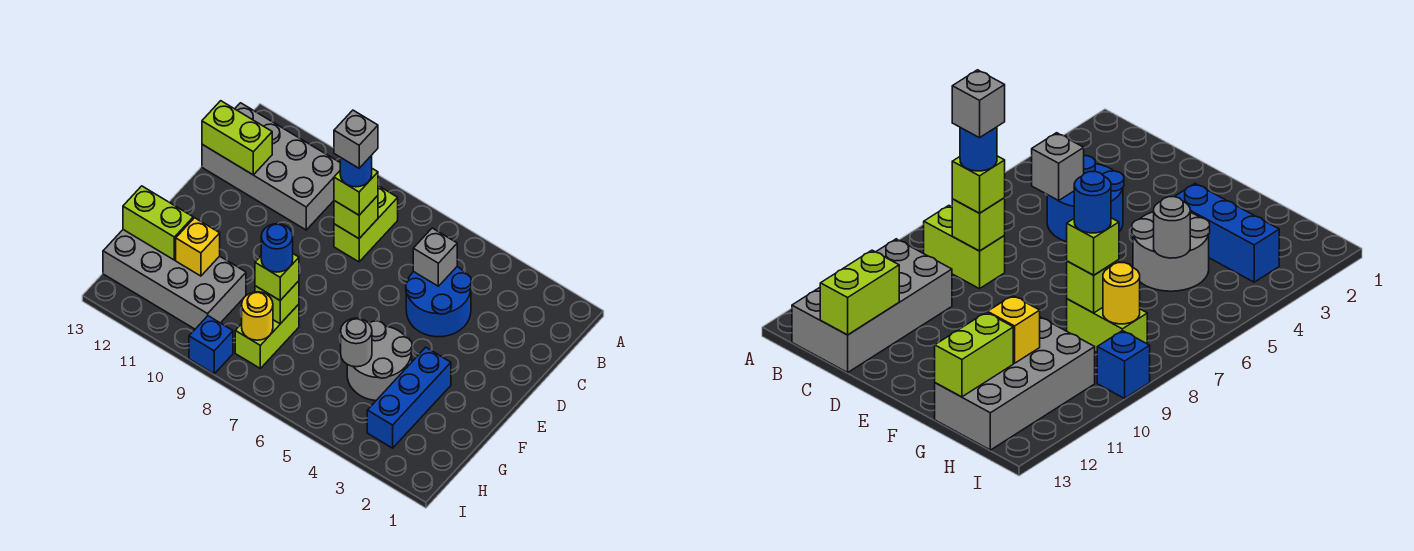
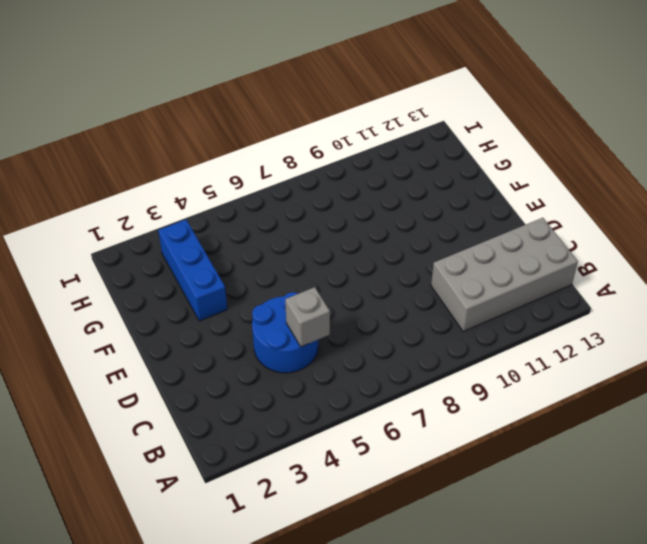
none -> lime 1x2 brick [334,186,398,262]
none -> grey 2x2 round brick [347,321,412,401]
none -> lime 1x2 brick [235,304,299,368]

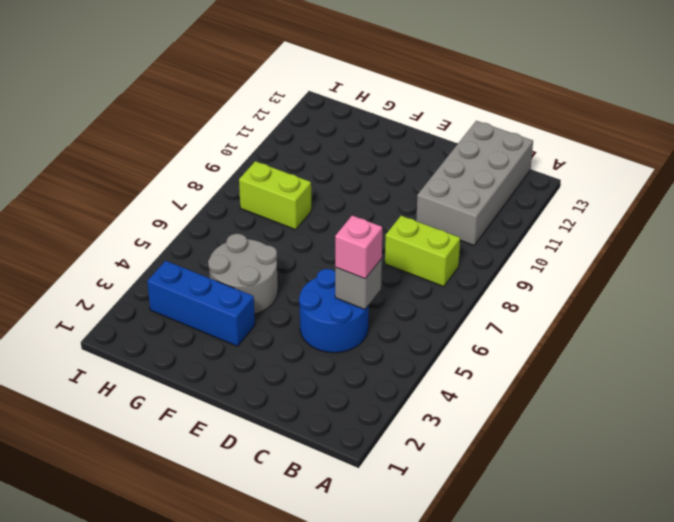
pink 1x1 brick [335,215,382,279] -> none
none -> grey 2x4 brick [103,230,246,329]
none -> blue 1x1 brick [189,316,233,374]
none -> lime 1x1 brick [334,196,378,238]

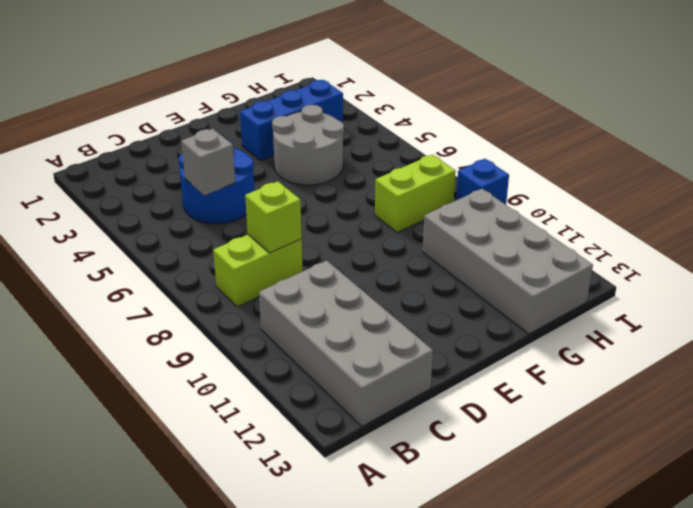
none -> lime 1x2 brick [202,101,272,175]
none -> grey 1x1 round brick [341,318,372,367]
none -> lime 1x1 brick [255,281,299,324]

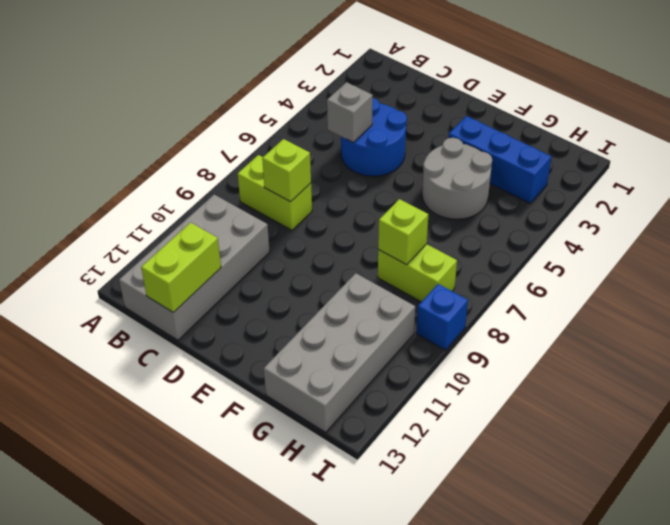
none -> grey 1x1 round brick [341,318,372,367]
none -> yellow 1x1 brick [176,218,220,276]
none -> lime 1x2 brick [123,186,193,260]

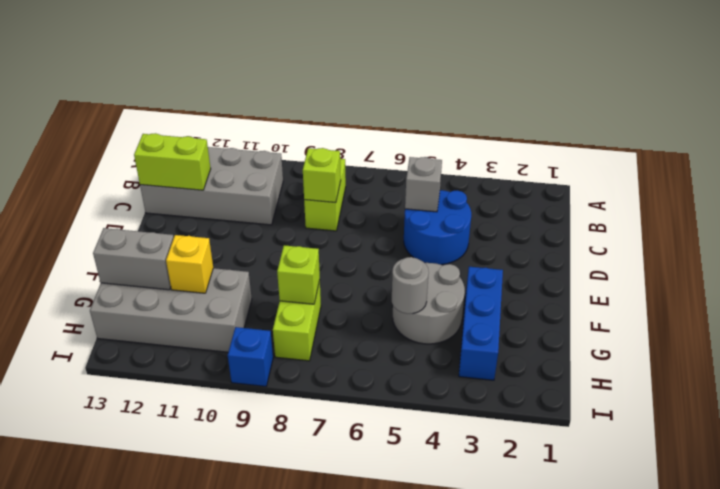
grey 1x2 brick [93,228,174,290] -> lime 1x2 brick [123,186,193,260]
none -> yellow 1x1 round brick [242,292,273,340]
none -> lime 1x1 brick [334,169,378,215]
none -> lime 1x1 brick [255,254,299,300]

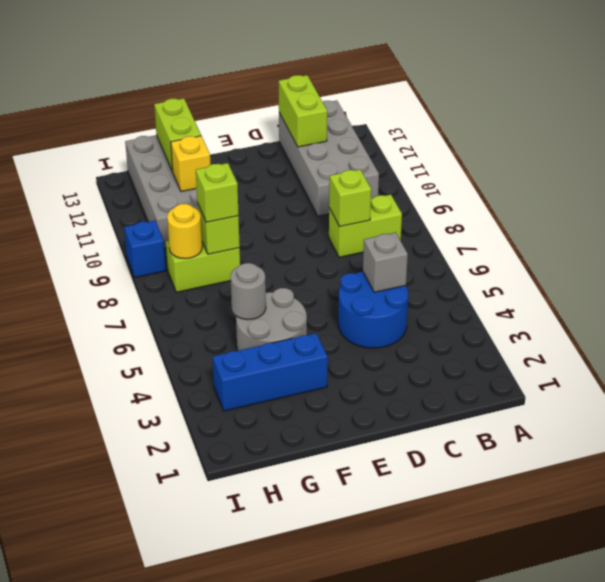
none -> lime 1x1 brick [334,169,378,215]
none -> blue 1x1 round brick [340,155,372,187]
none -> blue 1x1 round brick [261,224,293,272]

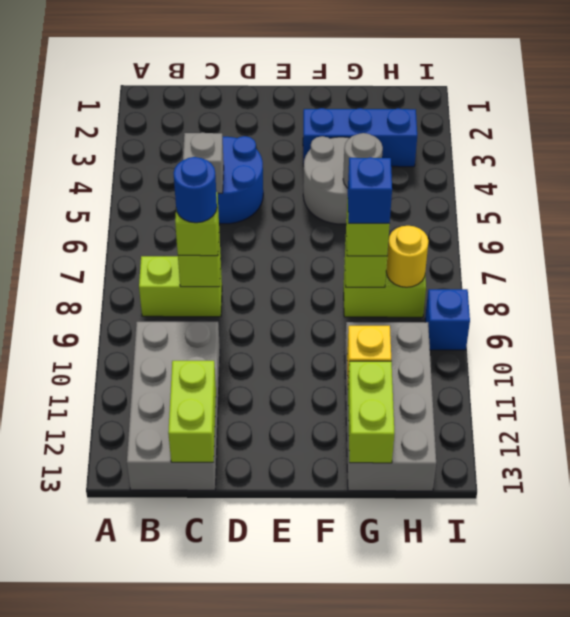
blue 1x1 brick [348,157,392,223] -> blue 1x1 round brick [261,224,293,272]
none -> grey 1x1 brick [334,110,378,168]

